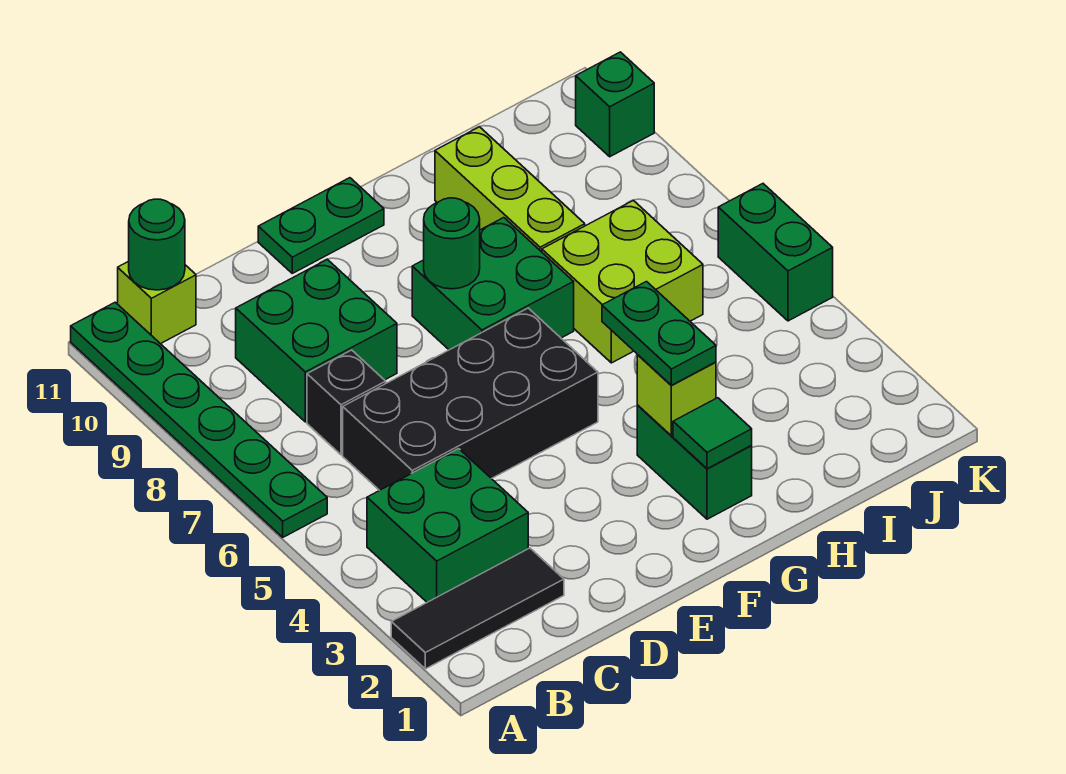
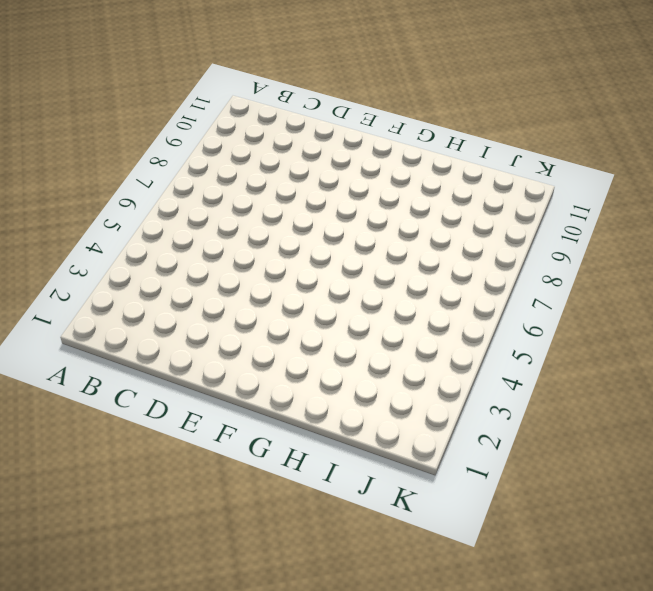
none -> black 1x3 tile [391,548,564,669]
none -> green 1x6 plate [71,302,327,537]
none -> green 2x2 brick [367,449,528,602]

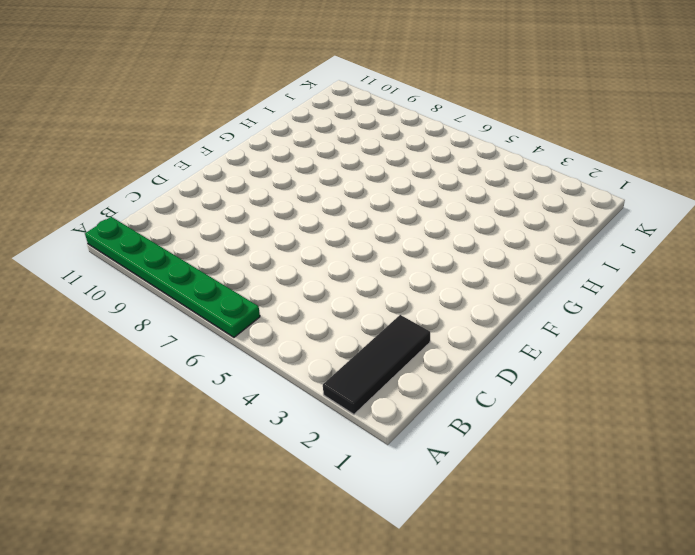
none -> green 2x2 brick [367,449,528,602]
none -> lime 1x1 brick [118,261,196,344]
none -> black 2x4 brick [343,308,598,490]

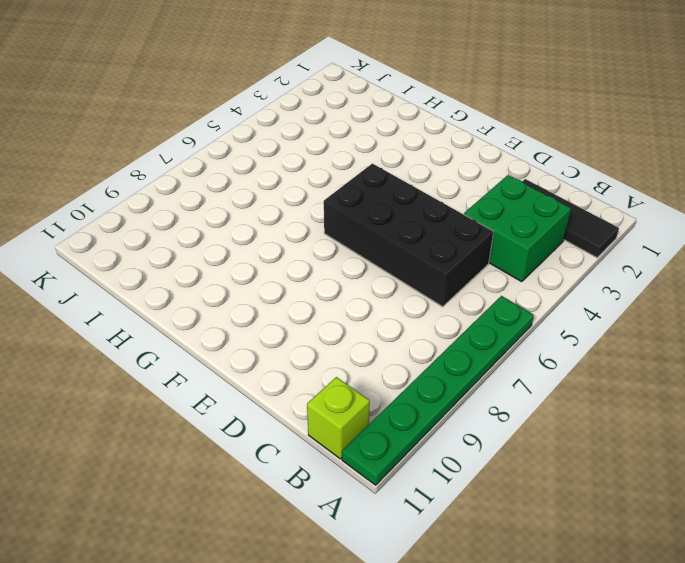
none -> black 1x1 brick [307,350,386,455]
none -> green 2x2 brick [236,259,397,422]
none -> green 1x2 plate [258,178,384,273]

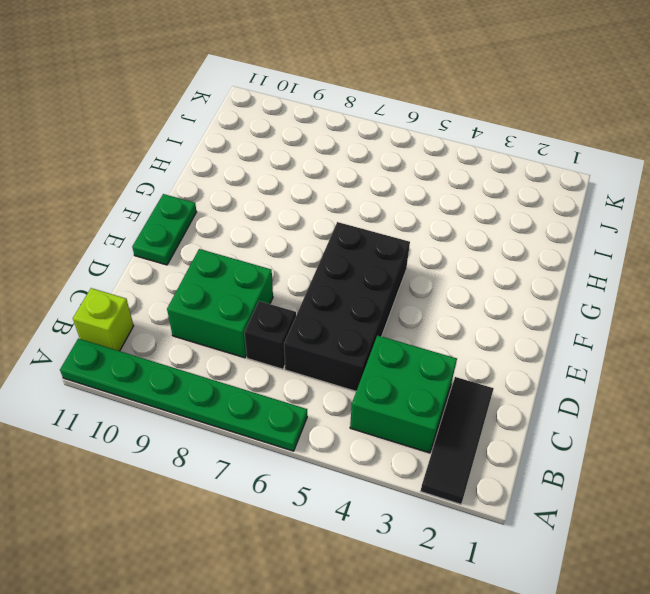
none -> green 2x2 brick [412,218,574,350]
none -> green 1x2 brick [637,406,752,519]
none -> lime 2x2 brick [542,200,703,363]

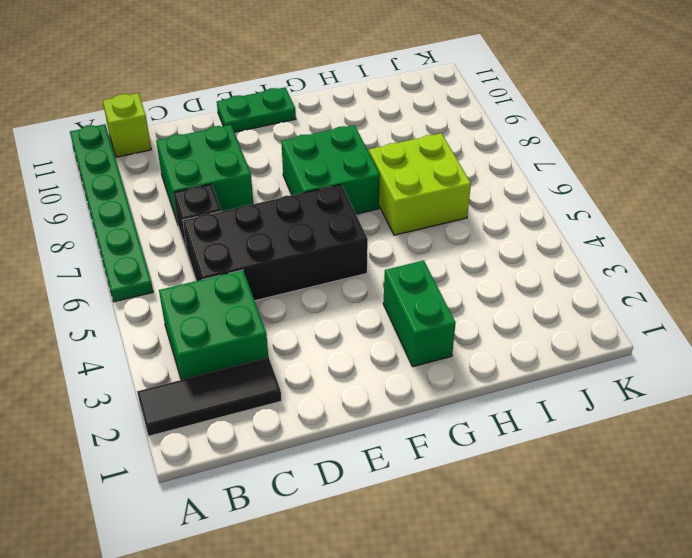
none -> lime 1x3 brick [435,127,585,252]
none -> green 1x2 brick [718,184,833,321]
none -> green 1x1 brick [576,52,654,157]

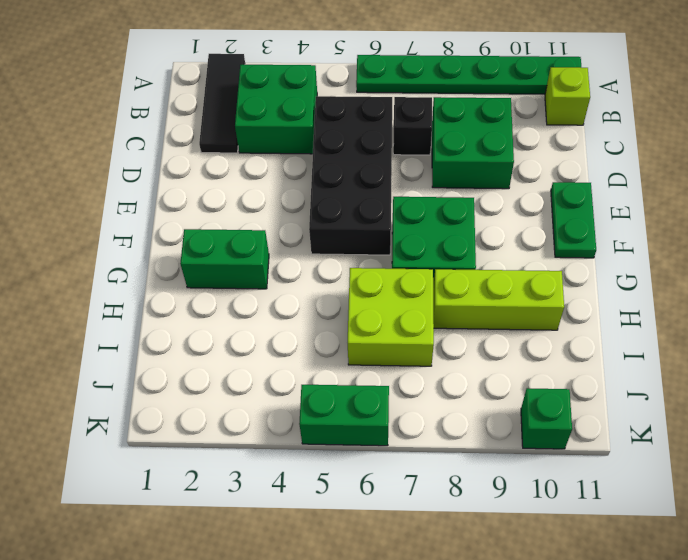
none -> green 1x1 round brick [129,199,185,290]
none -> green 1x1 round brick [424,198,480,289]
none -> green 1x1 tile [673,398,752,469]

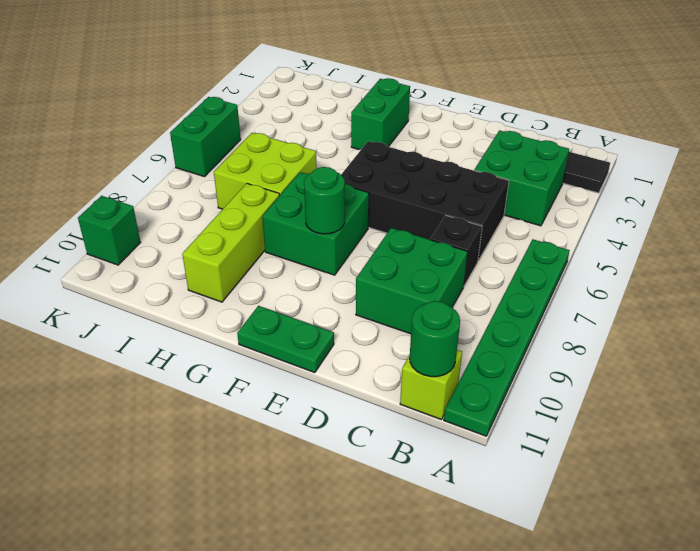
none -> green 1x1 tile [673,398,752,469]
none -> lime 1x1 brick [637,355,716,436]
none -> green 1x2 plate [602,282,716,385]

